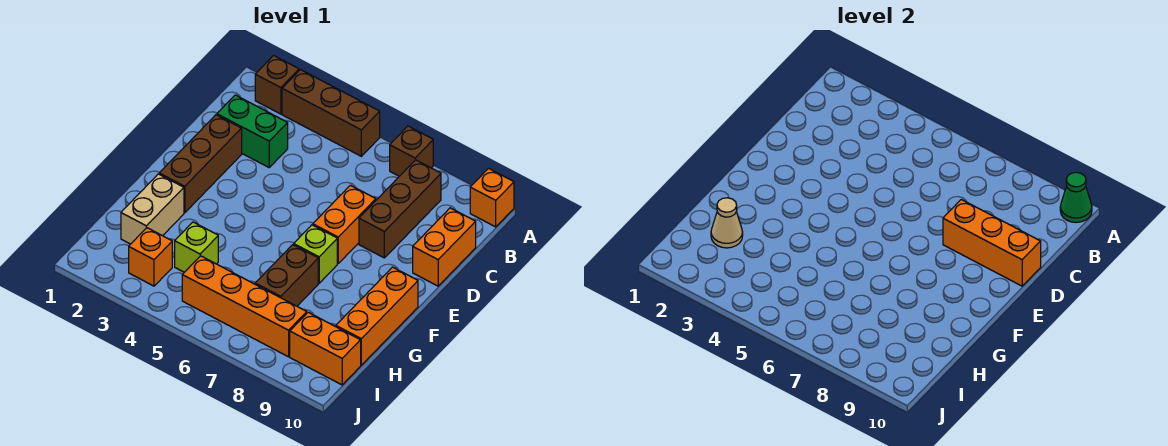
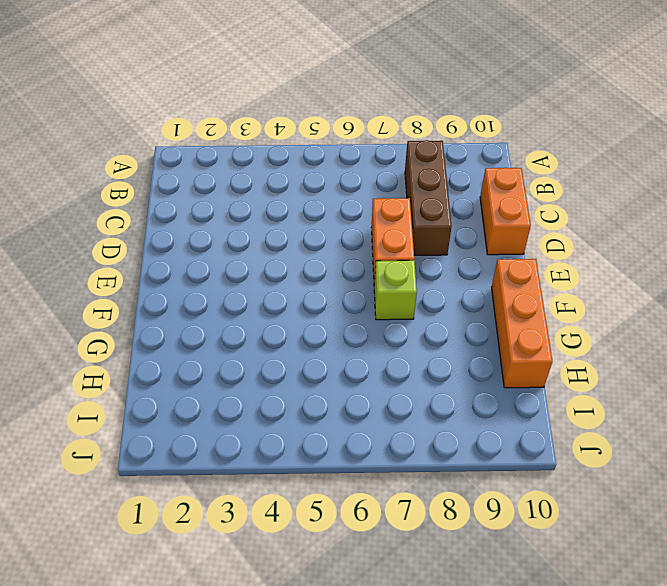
none -> brown 1x1 brick [255,56,299,114]
none -> brown 1x3 brick [282,70,380,156]
none -> brown 1x1 brick [390,126,433,176]

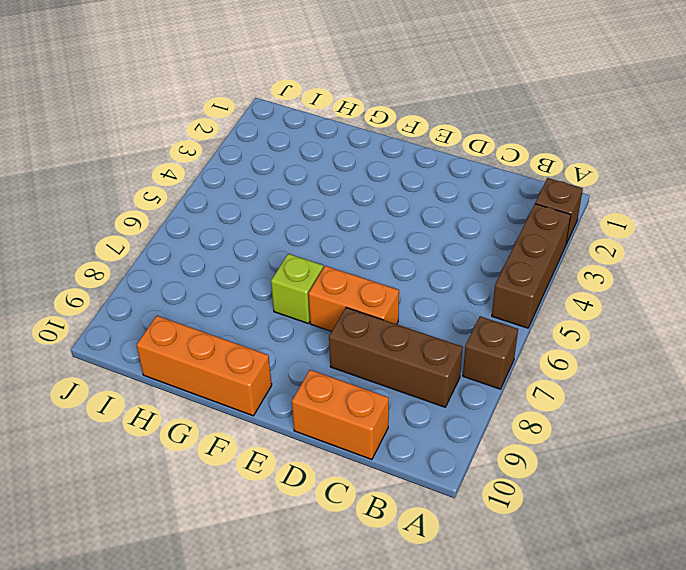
none -> orange 1x1 brick [470,168,514,227]
none -> green 1x2 brick [217,95,288,167]
none -> brown 1x3 brick [159,115,242,213]

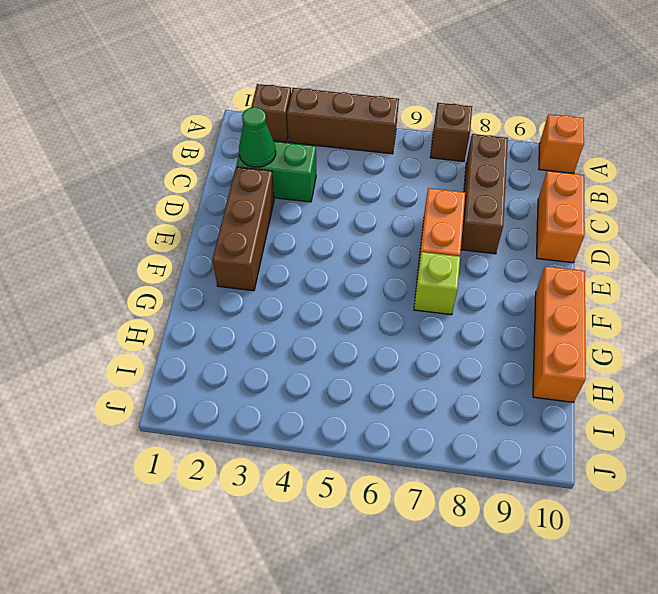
green 1x1 cone [239,107,276,167] -> green 1x1 cone moved to [1060,172,1092,223]
none -> tan 1x2 brick [121,174,184,244]
none -> brown 1x2 brick [255,245,318,306]
none -> lime 1x1 brick [175,222,218,272]

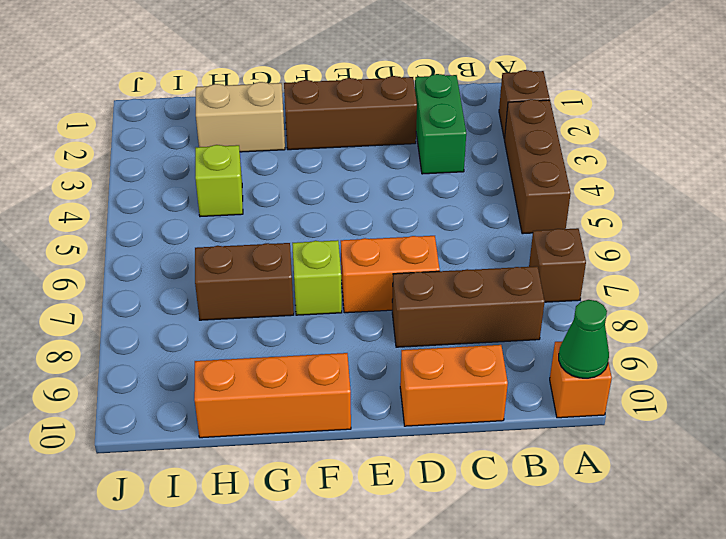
none -> orange 1x1 brick [129,228,172,286]
none -> orange 1x4 brick [182,256,307,357]
none -> orange 1x2 brick [290,312,361,385]

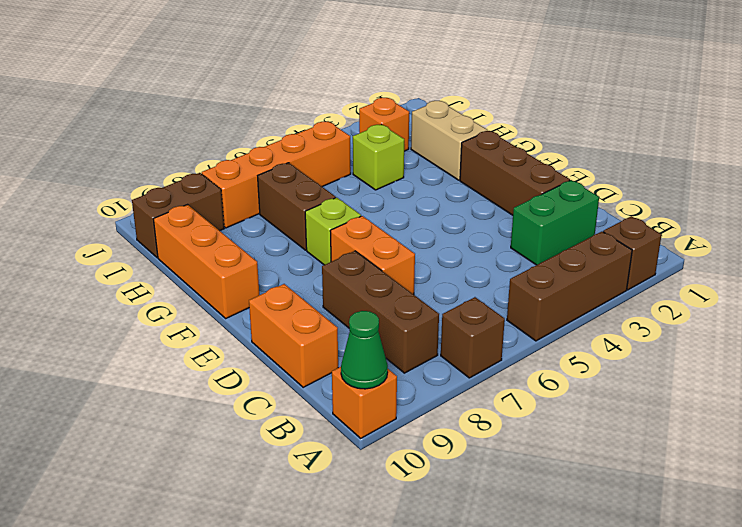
brown 1x2 brick [132,173,224,258] -> orange 1x2 brick [290,312,361,385]
none -> orange 1x3 brick [943,199,1041,286]
none -> tan 1x1 cone [711,198,743,248]

